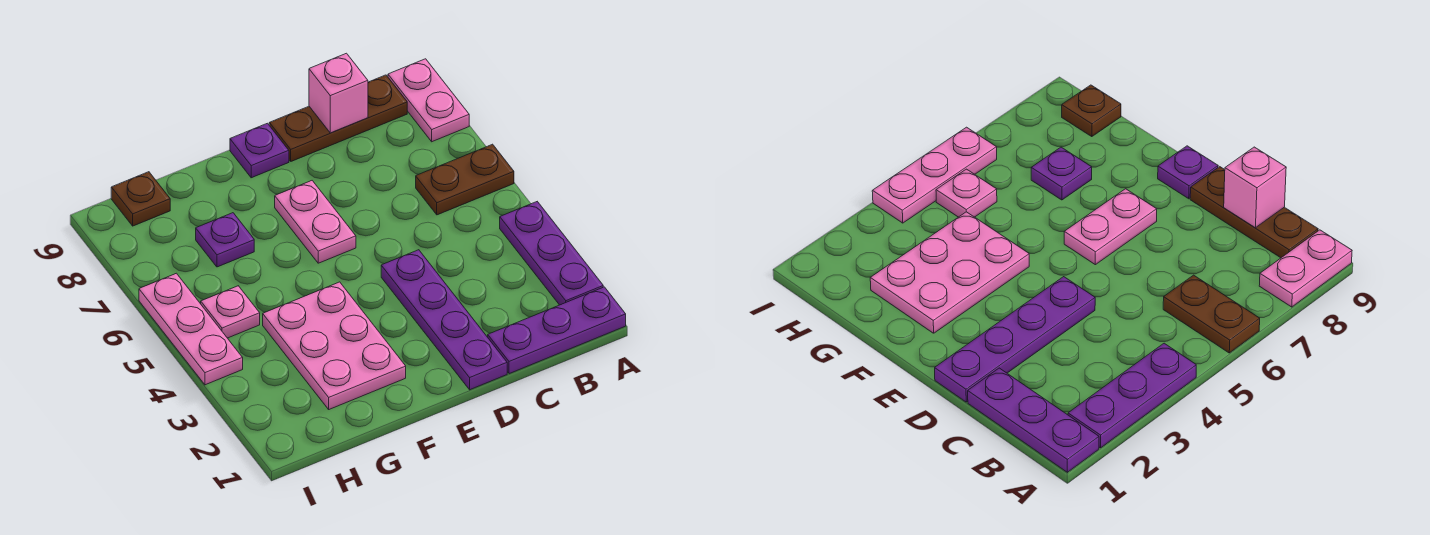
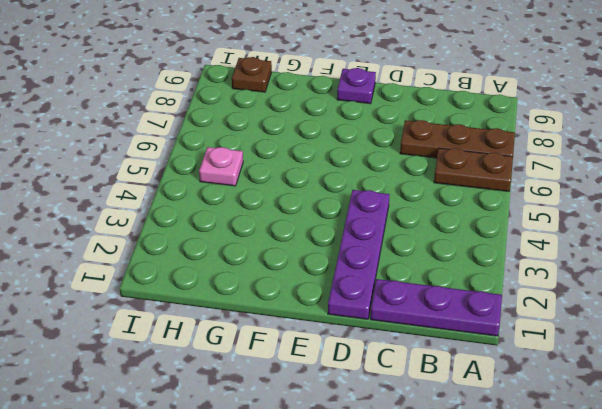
brown 1x3 plate [400,120,515,158] -> brown 1x3 plate moved to [269,75,407,161]
none -> purple 1x3 plate [500,202,603,305]
none -> pink 1x2 plate [388,59,469,142]
none -> pink 1x2 plate [275,181,356,263]

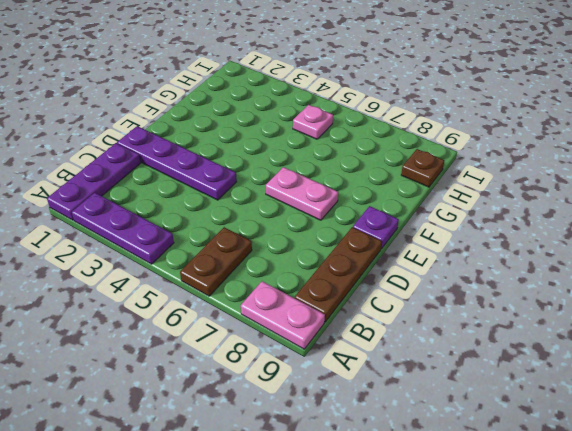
none -> pink 2x3 plate [263,282,406,409]
none -> purple 1x1 plate [196,213,254,267]
none -> pink 1x3 plate [139,273,243,385]

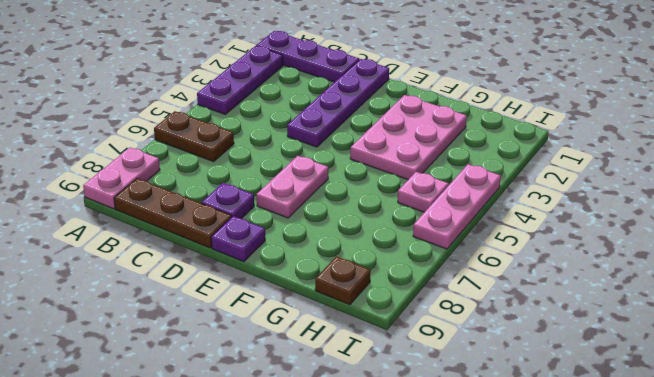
purple 1x1 plate [202,183,254,219] -> purple 1x1 plate moved to [196,213,254,267]
none -> pink 1x1 brick [309,53,368,133]

